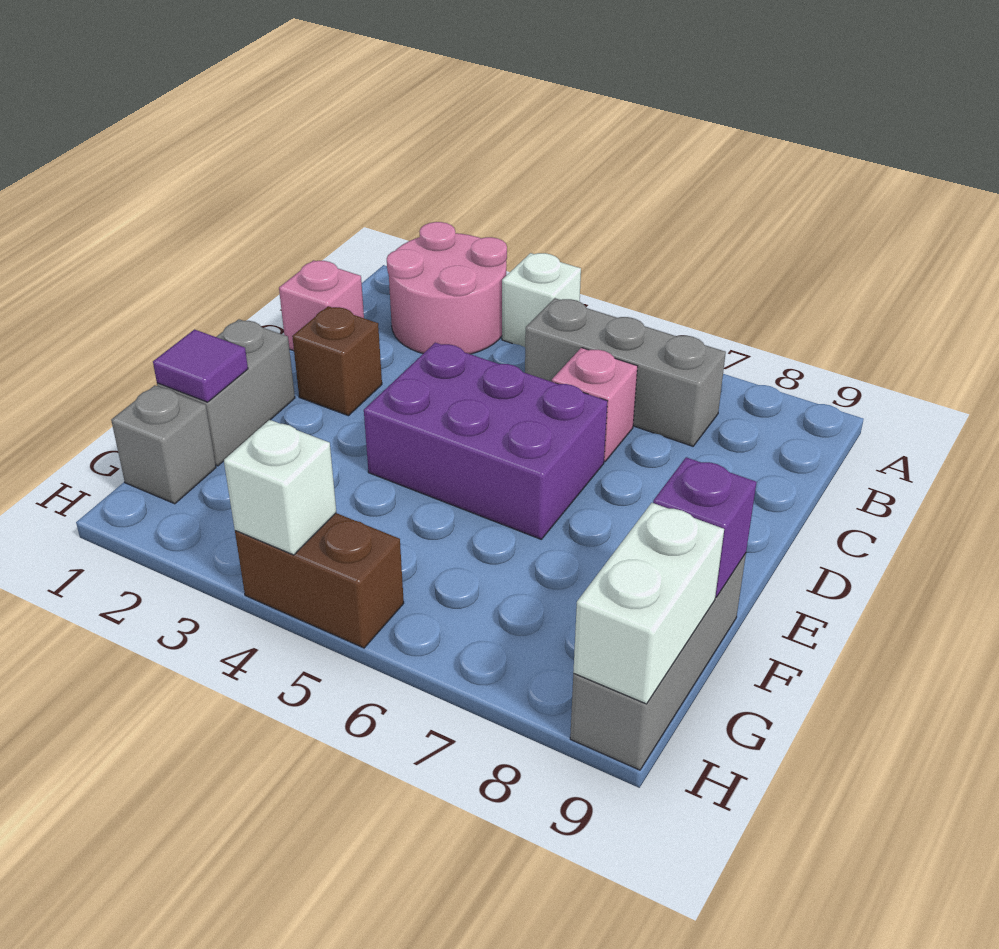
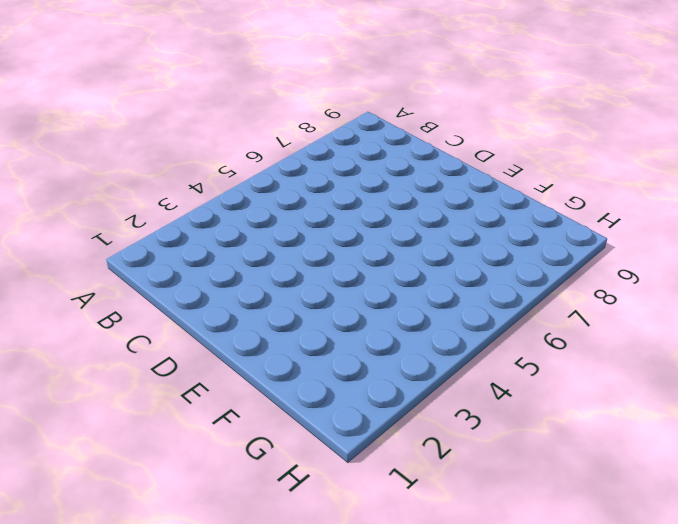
none -> pink 2x2 round brick [387,222,507,354]
none -> white 1x1 brick [502,253,581,347]
none -> grey 1x3 brick [525,298,726,446]

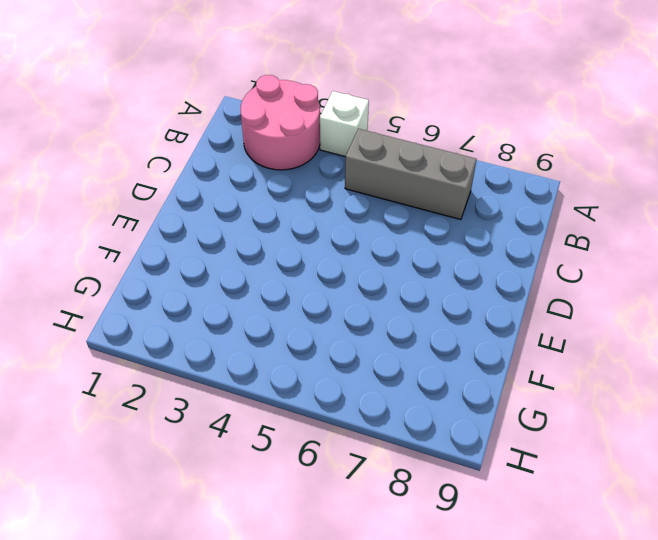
none -> pink 1x1 brick [279,260,364,351]
none -> pink 1x1 brick [551,348,638,462]
none -> brown 1x1 brick [292,306,382,416]

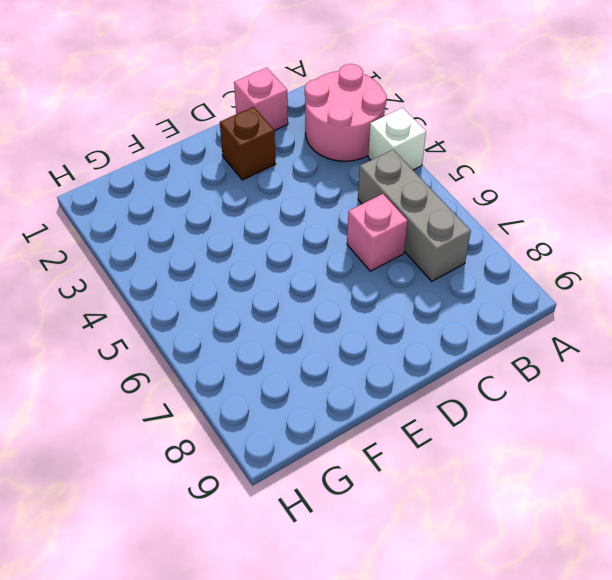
none -> purple 2x3 brick [364,343,607,539]
none -> grey 1x2 brick [157,319,295,466]
none -> grey 1x3 brick [570,553,746,770]

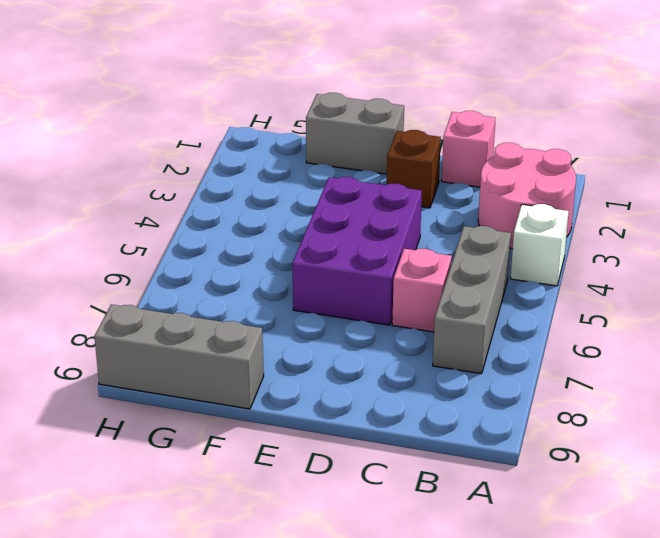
none -> grey 1x1 brick [111,385,216,504]
none -> brown 1x2 brick [235,513,404,648]
none -> purple 1x1 tile [153,329,248,402]

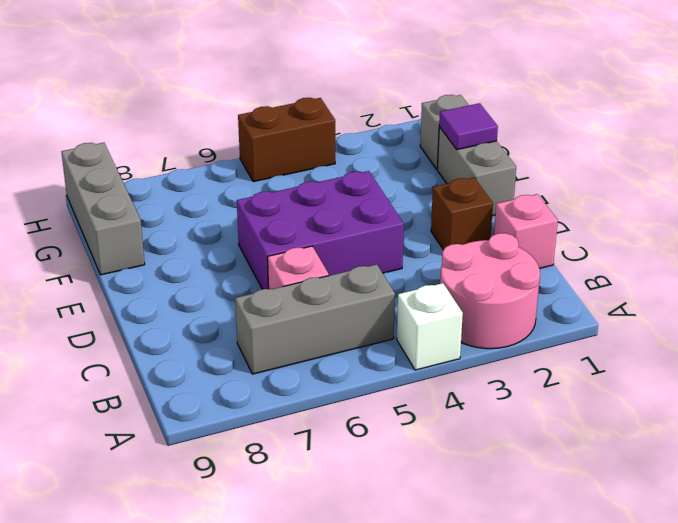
none -> purple 1x1 brick [653,457,757,597]
none -> white 1x2 brick [573,503,724,704]
none -> white 1x1 brick [224,420,336,555]

